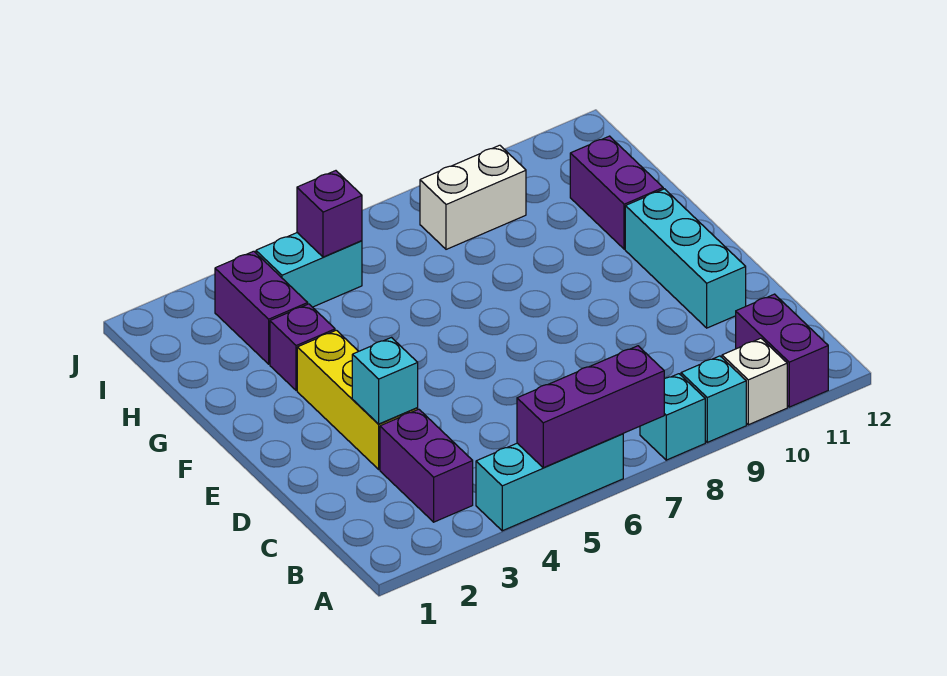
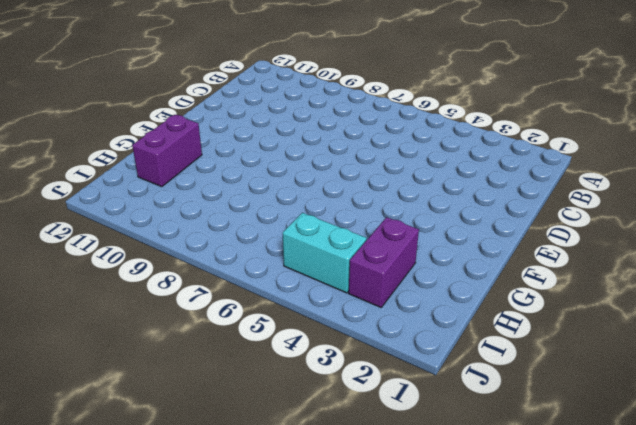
none -> cyan 1x3 brick [476,434,623,531]
none -> cyan 1x1 brick [640,374,705,460]
none -> cyan 1x1 brick [681,356,746,442]

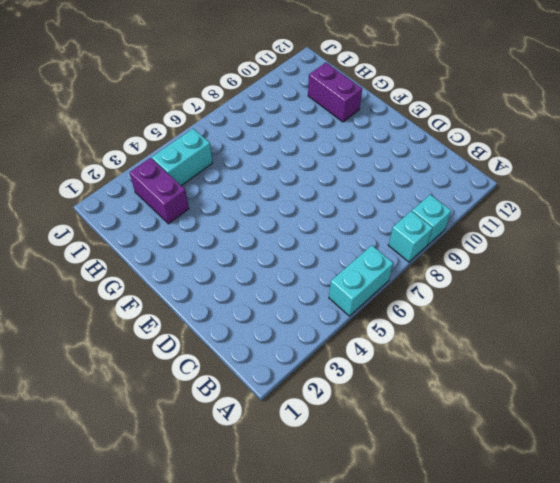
cyan 1x2 brick [329,245,393,316] -> cyan 1x3 brick [476,434,623,531]
none -> white 1x1 brick [722,338,787,425]
none -> purple 1x2 brick [736,294,828,407]
none -> purple 1x2 brick [380,409,473,522]

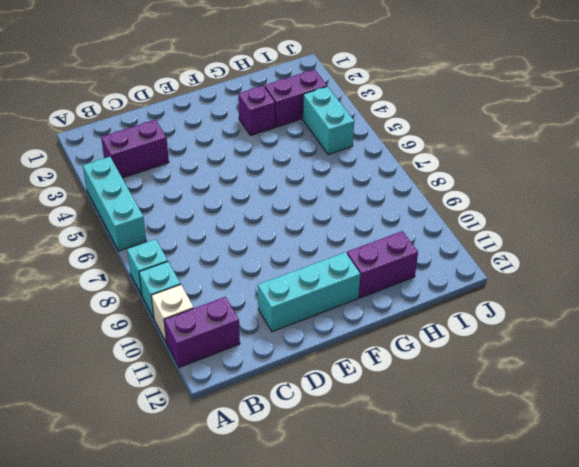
none -> yellow 1x3 brick [297,330,418,469]
none -> white 1x2 brick [420,145,526,249]
none -> purple 1x3 brick [517,346,664,468]

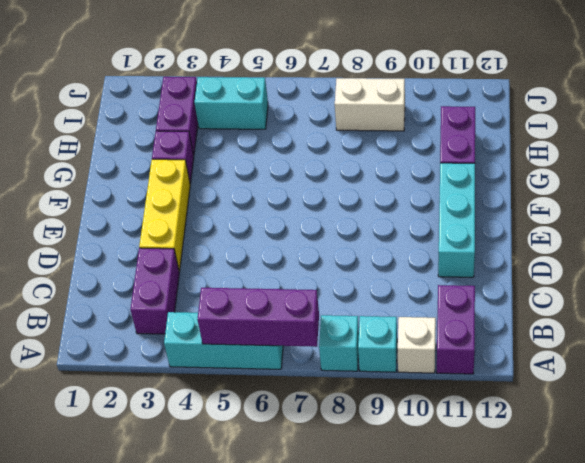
none -> cyan 1x1 brick [352,338,418,424]
none -> purple 1x1 brick [297,171,362,257]

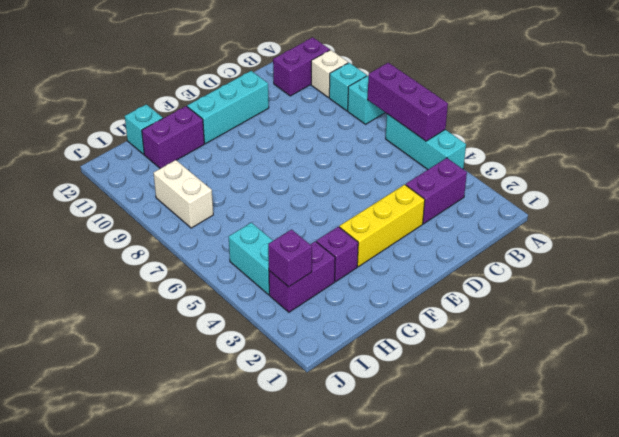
cyan 1x1 brick [125,104,163,154] -> cyan 1x1 brick moved to [352,338,418,424]
purple 1x1 brick [268,230,312,287] -> purple 1x1 brick moved to [297,171,362,257]

